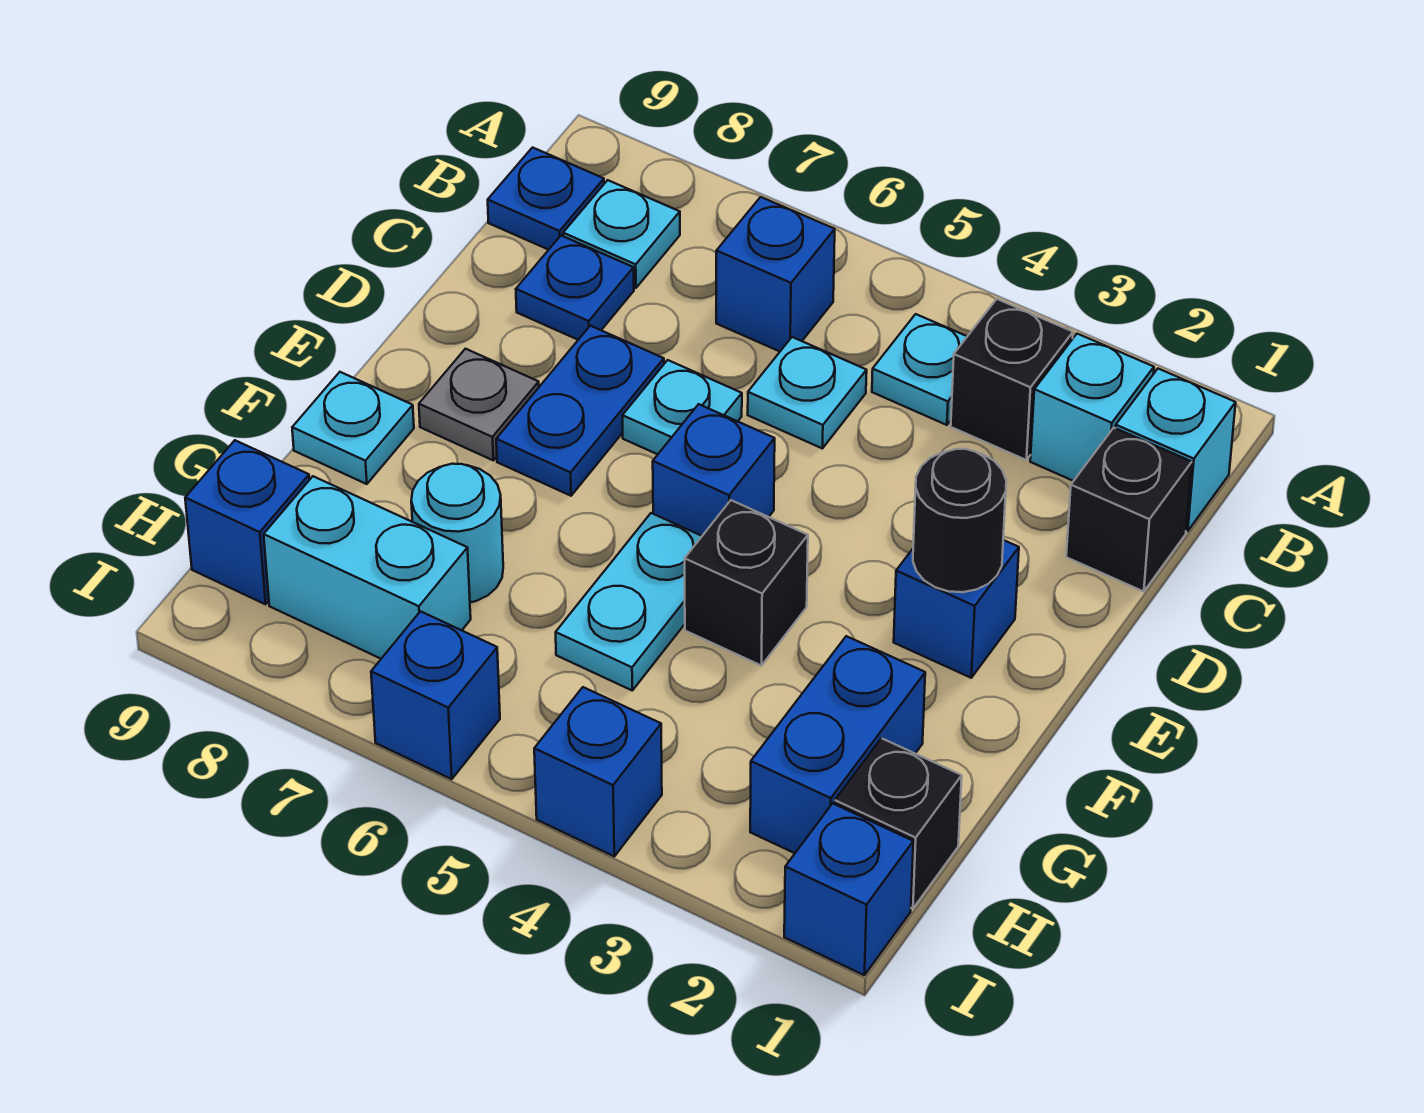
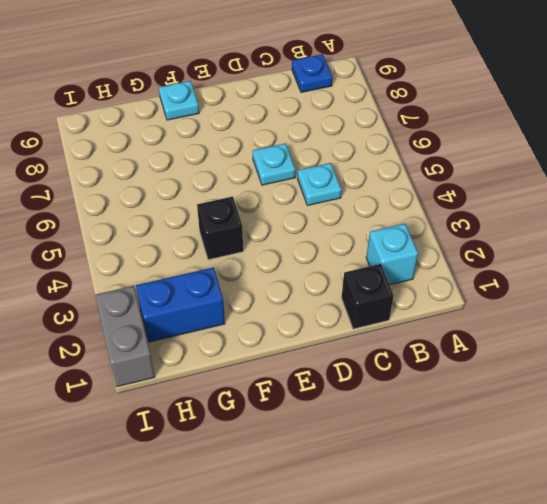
grey 1x2 brick [95,286,155,387] -> blue 1x1 brick [784,803,913,975]
none -> cyan 1x1 brick [1116,369,1236,531]
none -> black 1x1 brick [951,299,1073,460]
none -> cyan 1x1 plate [872,314,967,425]

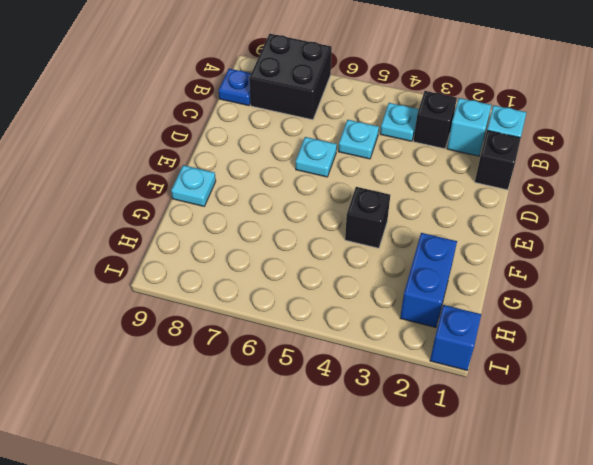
black 2x2 brick [249,34,332,120] -> cyan 1x1 plate [563,180,680,288]
none -> blue 1x1 brick [716,197,835,351]
none -> blue 1x1 plate [516,236,634,340]
none -> blue 1x2 plate [496,326,664,496]

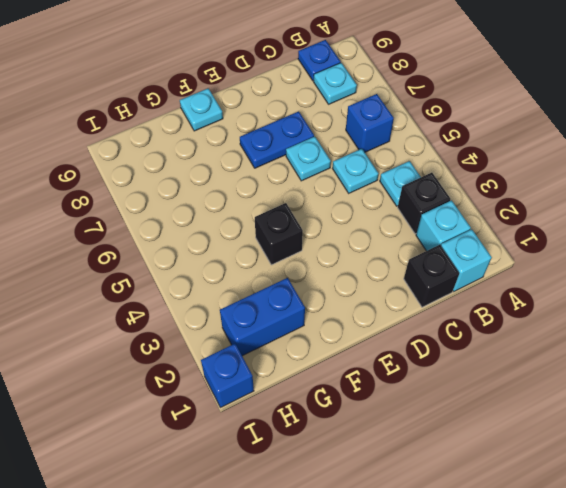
none -> blue 1x1 plate [516,236,634,340]
none -> blue 1x1 brick [894,540,1019,678]
none -> blue 1x1 brick [653,404,775,536]

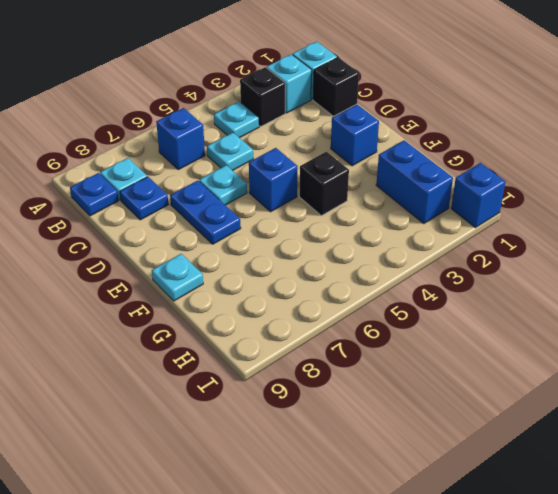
none -> grey 1x1 plate [419,349,539,460]
none -> cyan 1x2 plate [556,513,702,690]
none -> cyan 1x1 round brick [411,464,503,602]

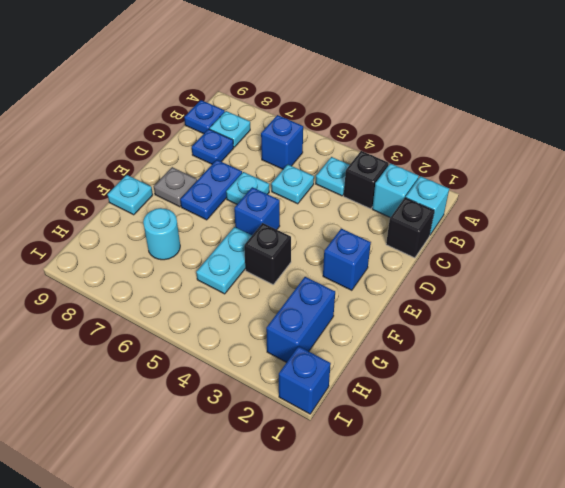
none -> black 1x1 brick [835,738,962,909]
none -> cyan 1x2 brick [264,476,471,659]
none -> blue 1x1 brick [185,440,309,604]

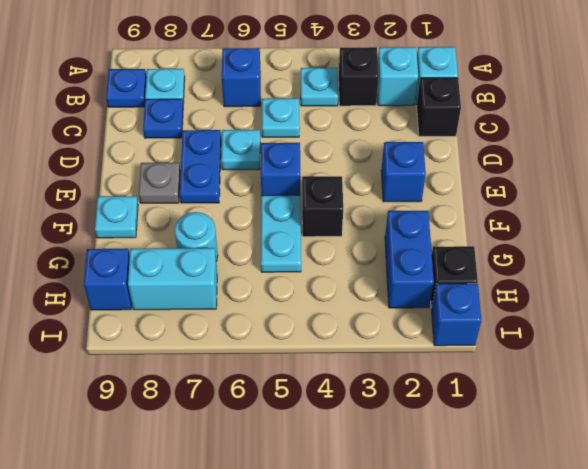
none -> blue 1x1 brick [534,687,662,856]
none -> blue 1x1 brick [371,611,500,779]
none -> black 1x1 round brick [913,449,1006,592]

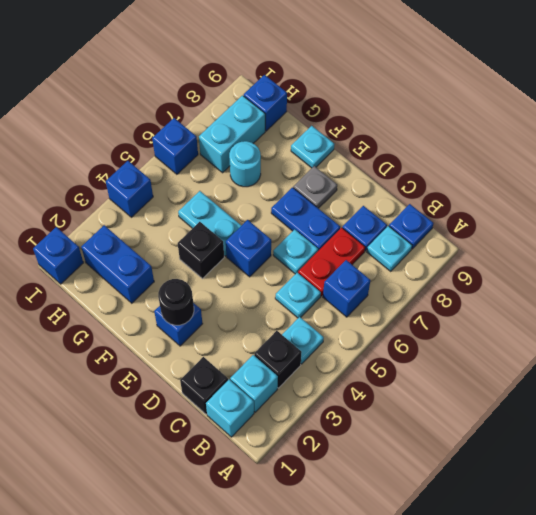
red 1x2 plate [298,228,365,296] -> none
none -> black 1x1 brick [835,738,962,909]

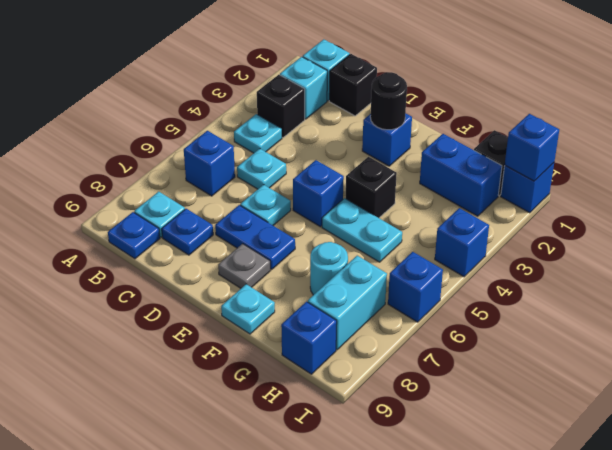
blue 1x1 brick [505,114,559,181] -> none

